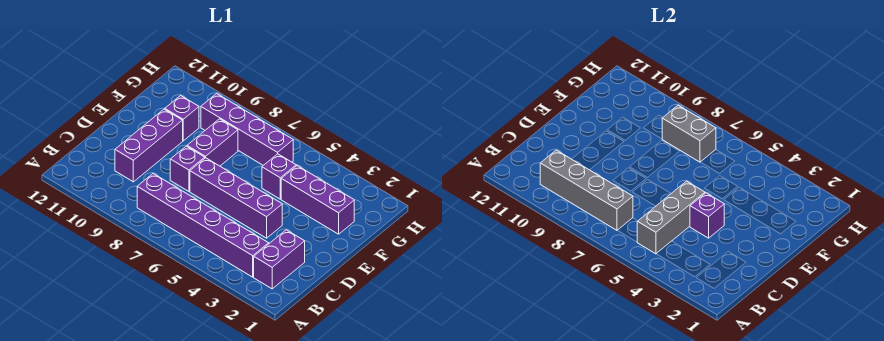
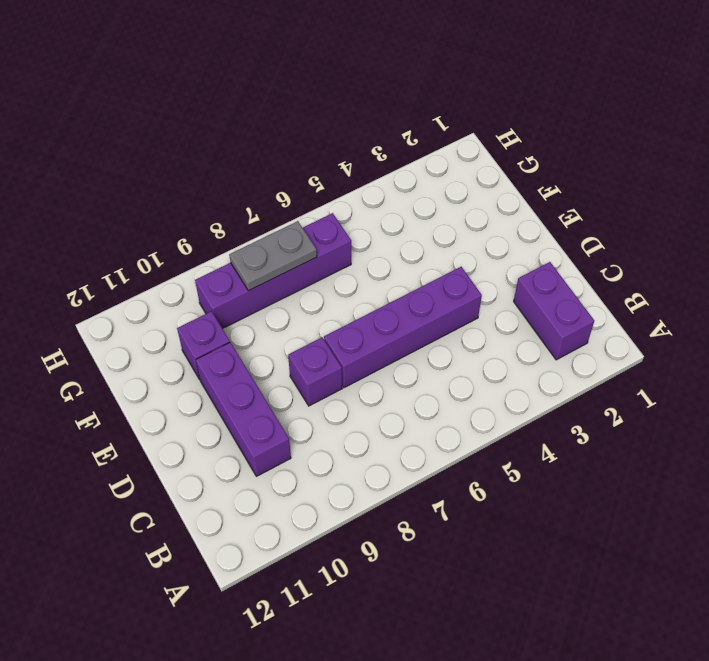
grey 1x2 plate [229,221,317,291] -> grey 1x2 brick [662,105,716,162]
none -> purple 1x6 brick [137,174,269,277]
none -> purple 1x2 brick [187,119,238,166]
none -> purple 1x3 brick [281,166,354,234]

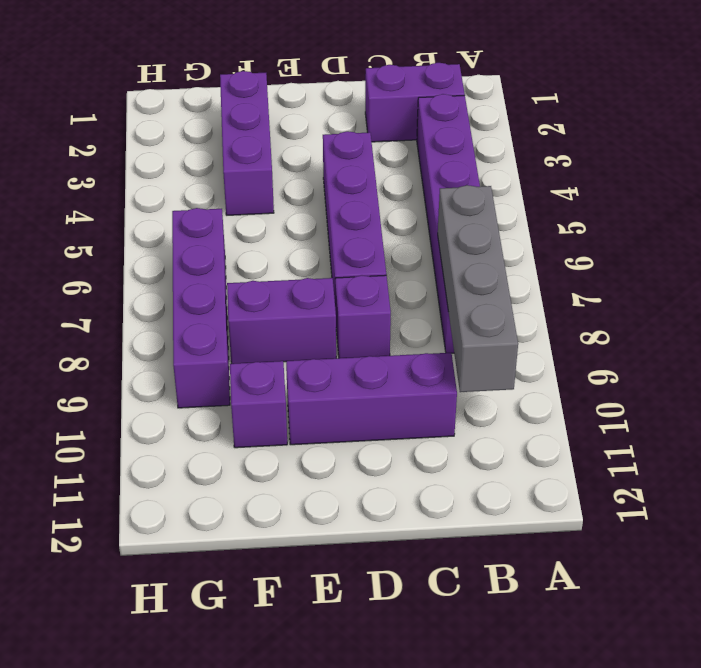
none -> purple 1x1 brick [262,154,296,199]
none -> grey 1x3 brick [637,181,705,254]
none -> purple 1x1 brick [690,193,724,238]

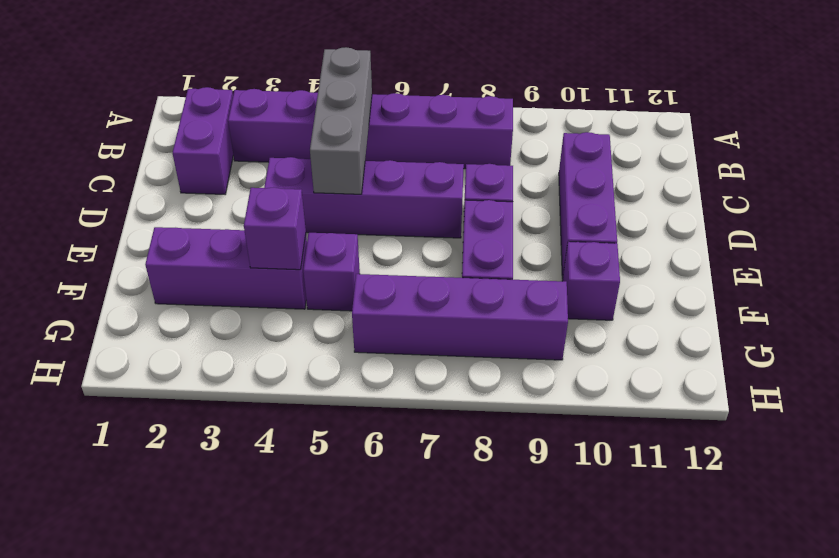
purple 1x1 brick [244,188,306,270] -> purple 1x1 brick moved to [690,193,724,238]
none -> grey 1x4 brick [540,150,633,230]
none -> grey 1x2 brick [662,105,716,162]

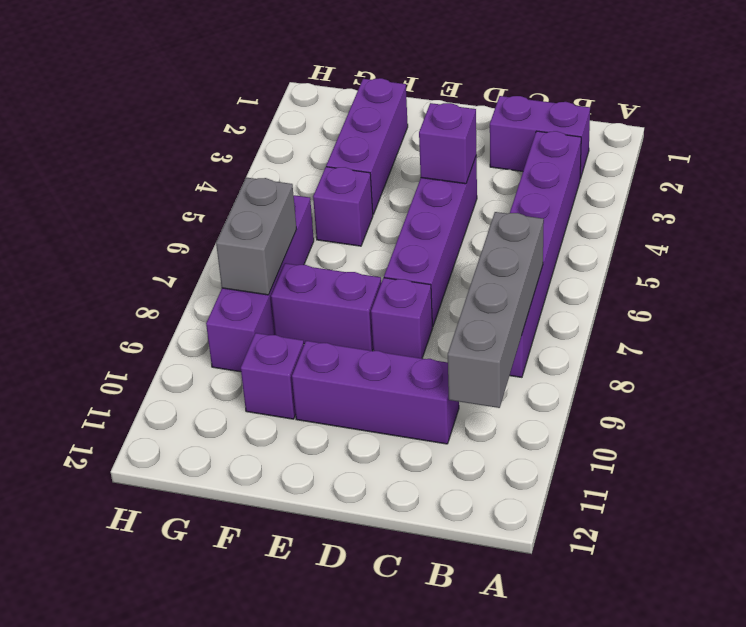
none -> grey 1x3 brick [637,181,705,254]

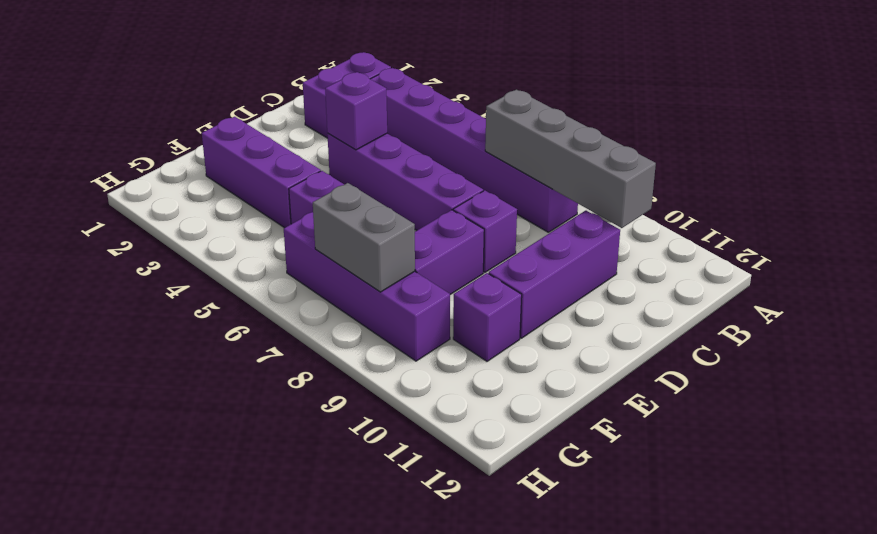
none -> grey 1x3 brick [637,181,705,254]

